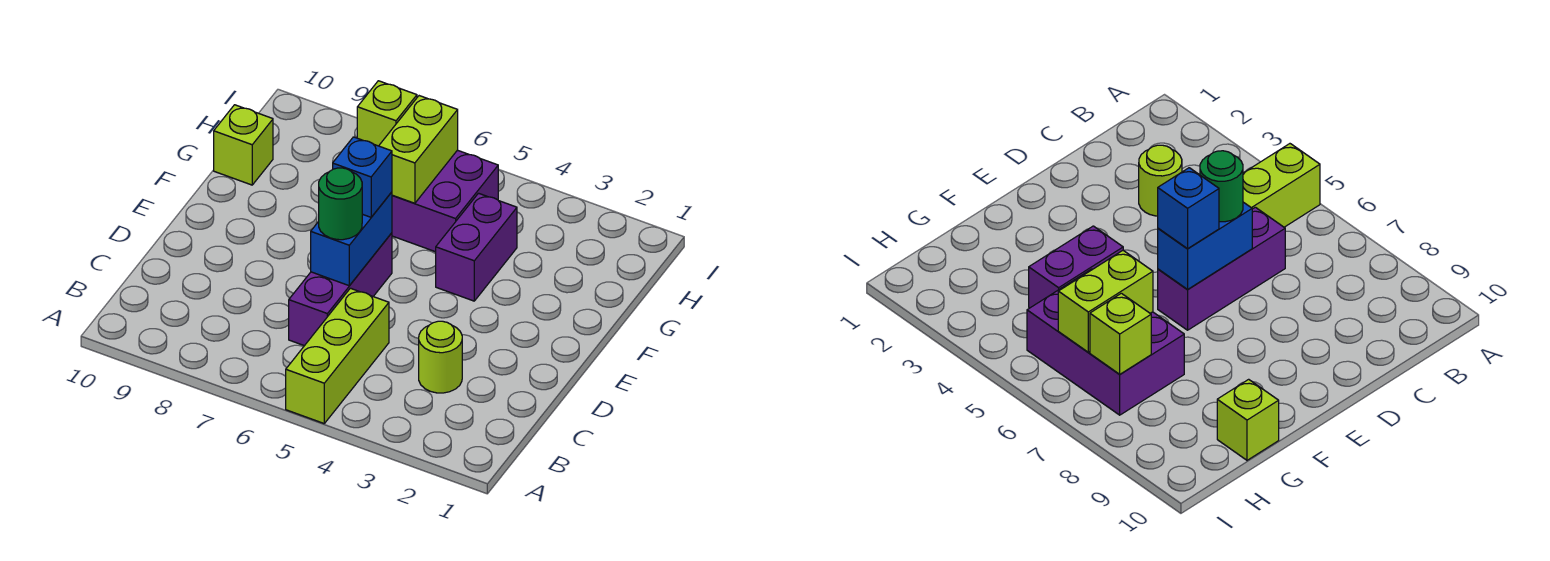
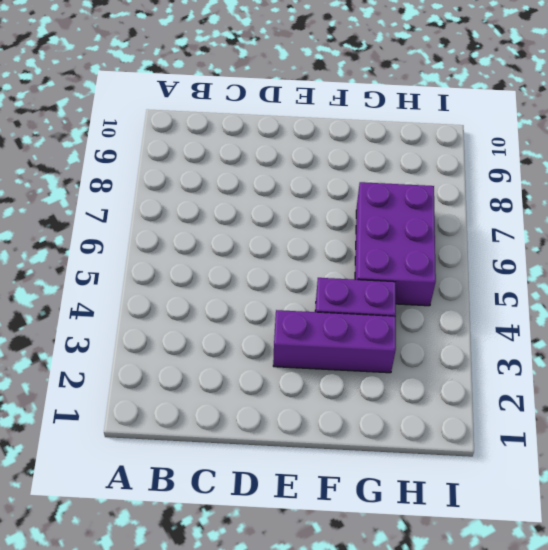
purple 1x3 brick [273,310,396,373] -> purple 1x3 brick moved to [289,233,392,346]
none -> lime 1x3 brick [286,288,389,423]
none -> lime 1x1 round brick [419,321,462,393]

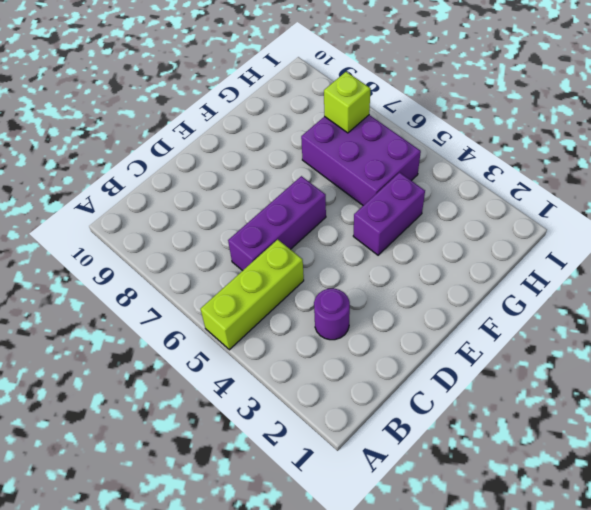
purple 1x1 round brick [314,288,350,340] -> lime 1x1 round brick [419,321,462,393]
none -> lime 1x1 brick [214,105,273,185]
none -> blue 1x2 brick [311,192,392,286]

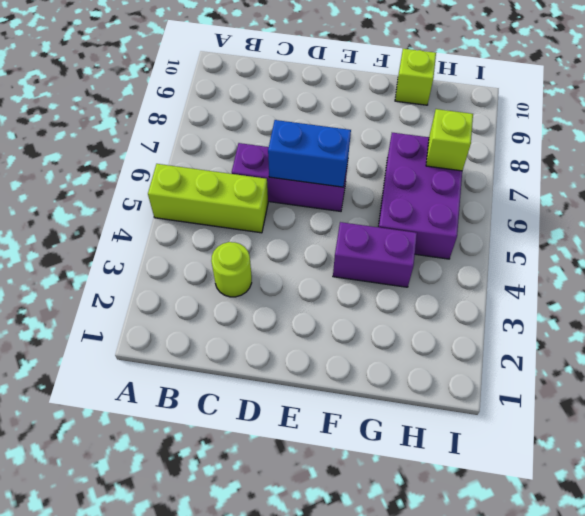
none -> lime 1x2 brick [379,96,458,203]
none -> green 1x1 round brick [319,168,362,240]

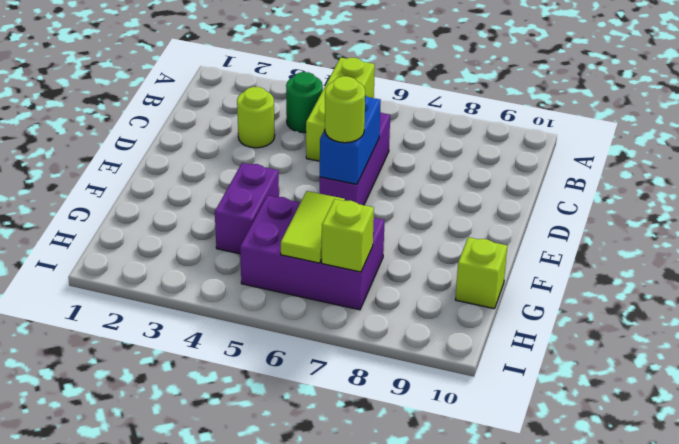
green 1x1 round brick [286,72,323,133] -> green 1x1 round brick moved to [319,168,362,240]
lime 1x1 round brick [325,76,365,143] -> blue 1x1 brick [333,137,392,217]
lime 1x2 tile [281,191,345,263] -> lime 1x2 brick [379,96,458,203]

